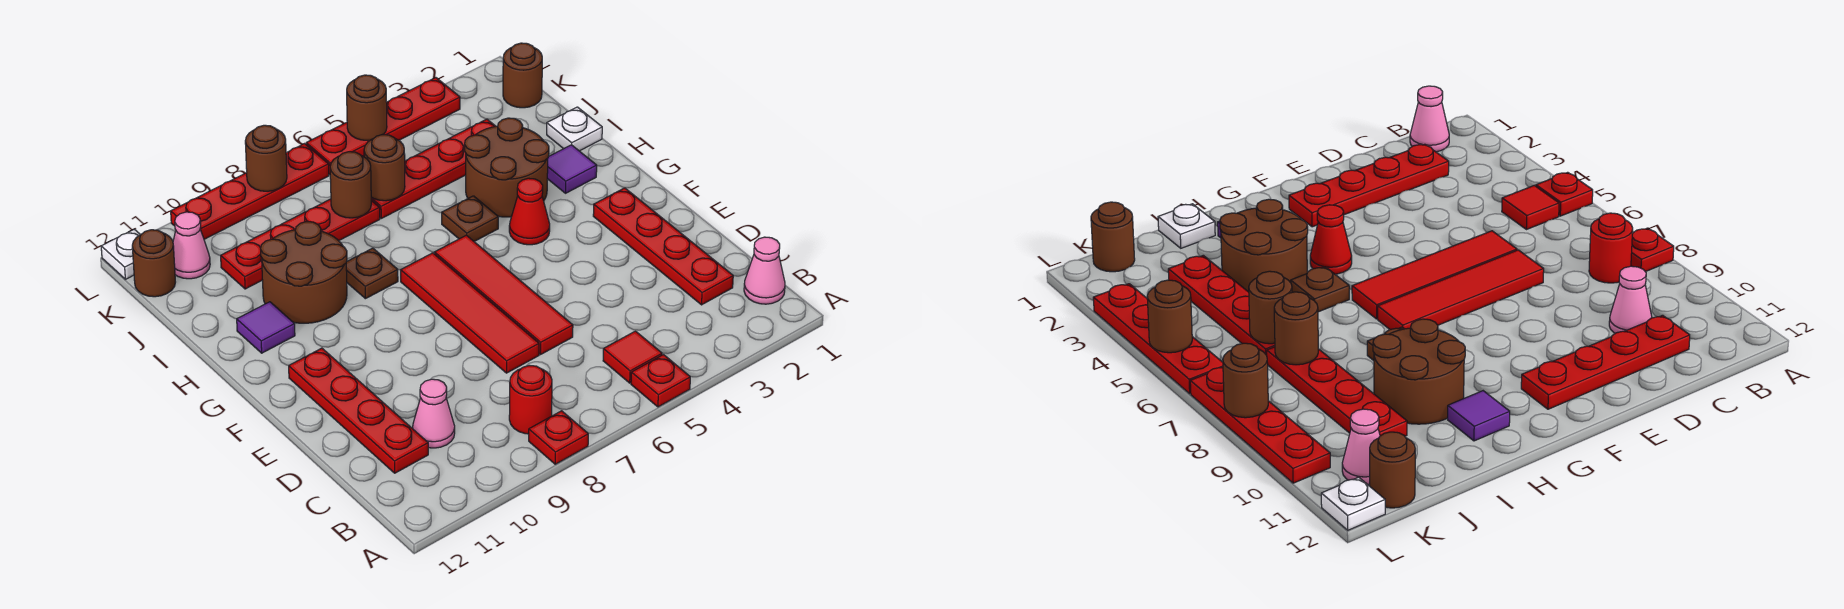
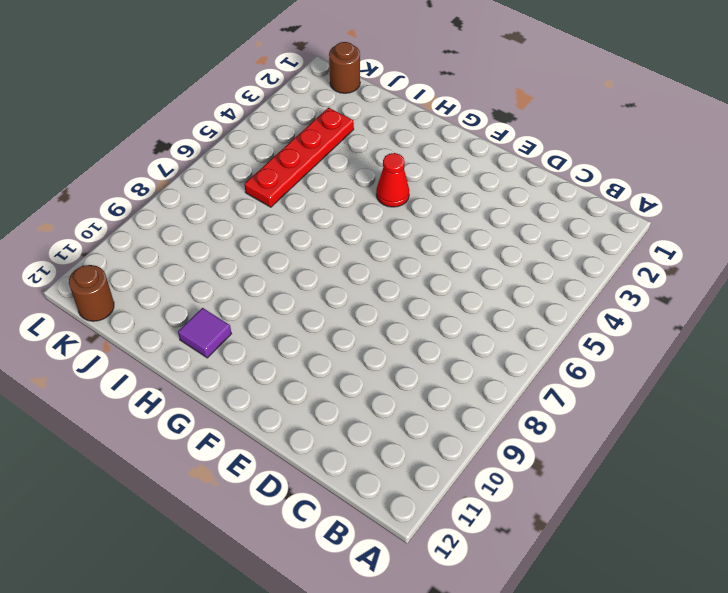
none -> red 1x1 plate [631,355,690,407]
none -> red 1x1 plate [529,411,588,464]
none -> pink 1x1 cone [744,237,785,304]
none -> red 1x1 tile [603,331,662,383]

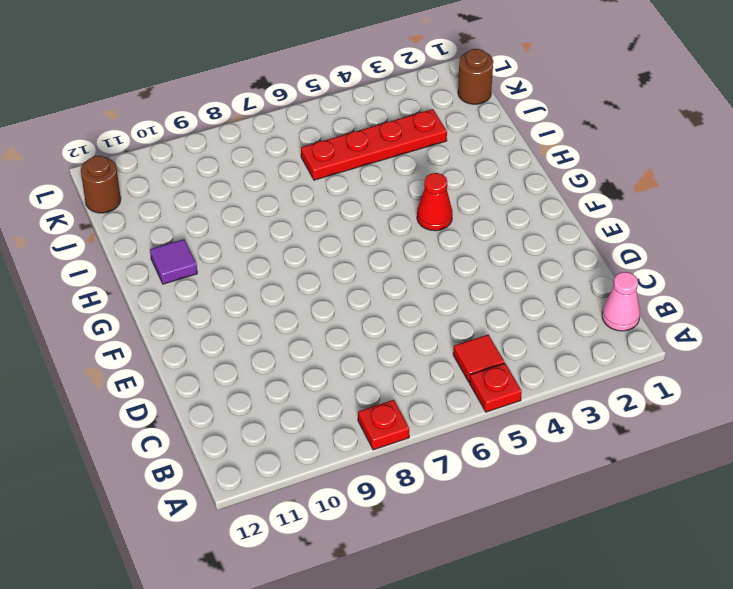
none -> red 1x1 round brick [509,365,552,434]
none -> red 1x4 plate [593,188,733,305]
none -> pink 1x1 cone [412,379,455,448]
none -> red 1x4 plate [289,348,428,473]

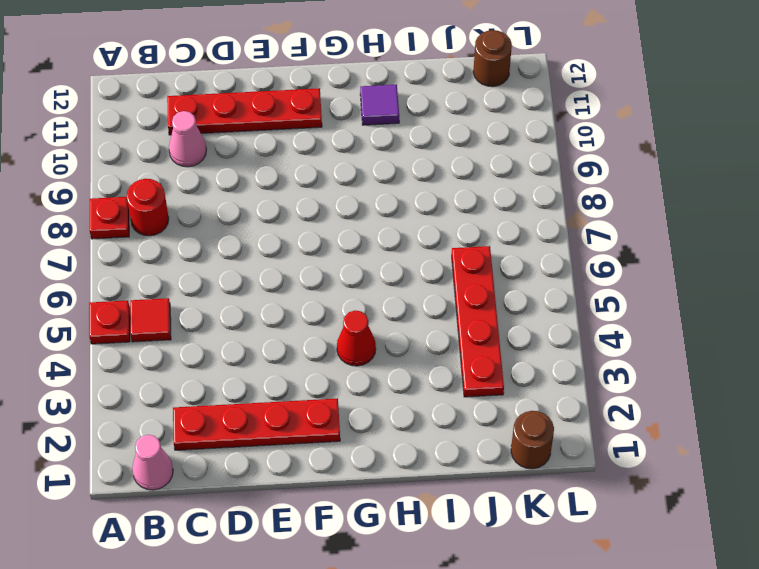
none -> red 1x4 tile [434,235,573,355]
none -> red 1x4 tile [401,253,539,373]
none -> purple 1x1 tile [547,145,597,193]
none -> brown 2x2 round brick [465,118,549,217]

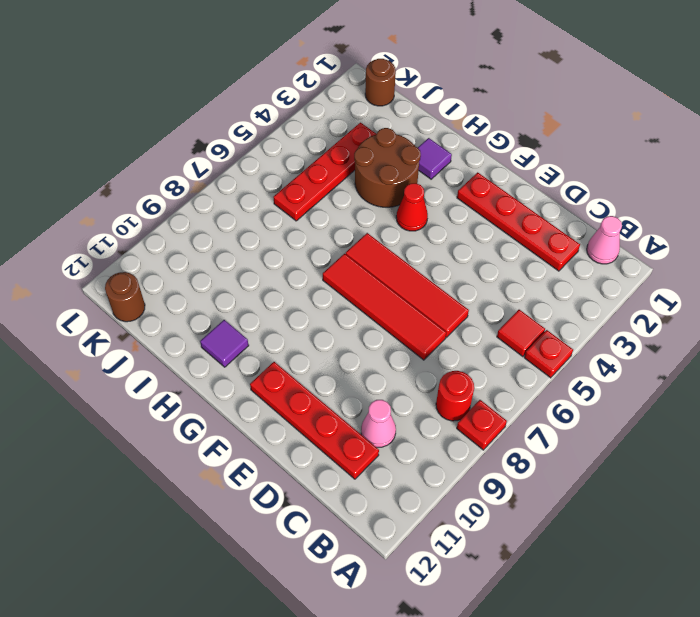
none -> brown 1x1 plate [442,196,498,241]
none -> brown 1x1 plate [346,248,398,299]
none -> brown 2x2 round brick [261,222,347,323]
none -> white 1x1 plate [547,107,602,151]

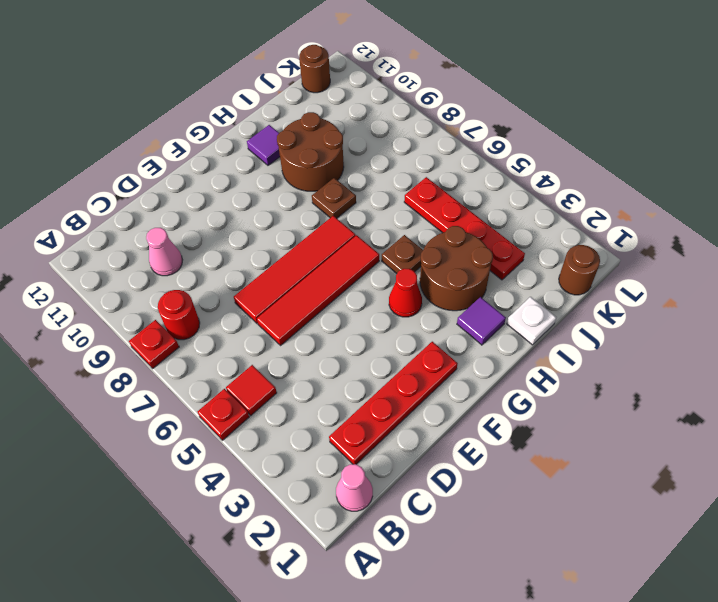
none -> red 1x4 plate [289,348,428,473]
none -> red 1x4 plate [221,199,380,289]
none -> pink 1x1 cone [173,212,210,279]
none -> red 1x4 plate [306,78,460,175]

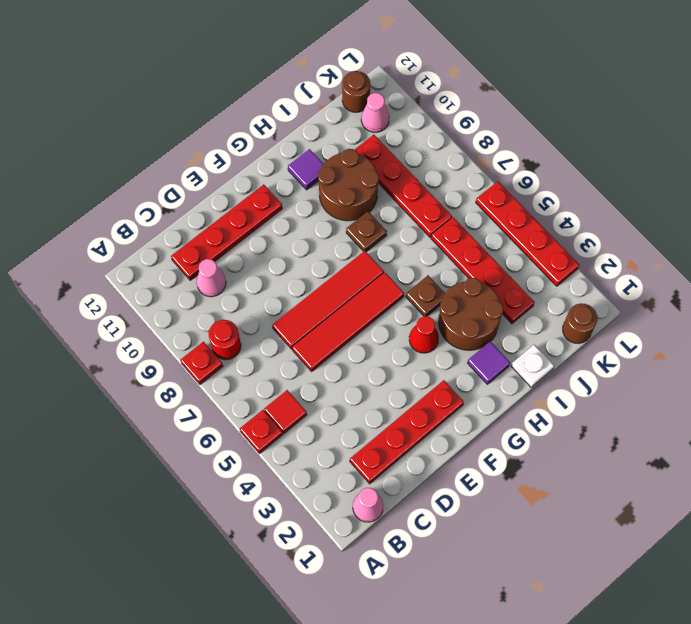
none -> red 1x4 plate [171,144,329,239]
none -> white 1x1 plate [101,229,140,279]
none -> brown 1x1 round brick [364,135,405,201]
none -> brown 1x1 round brick [330,152,371,218]

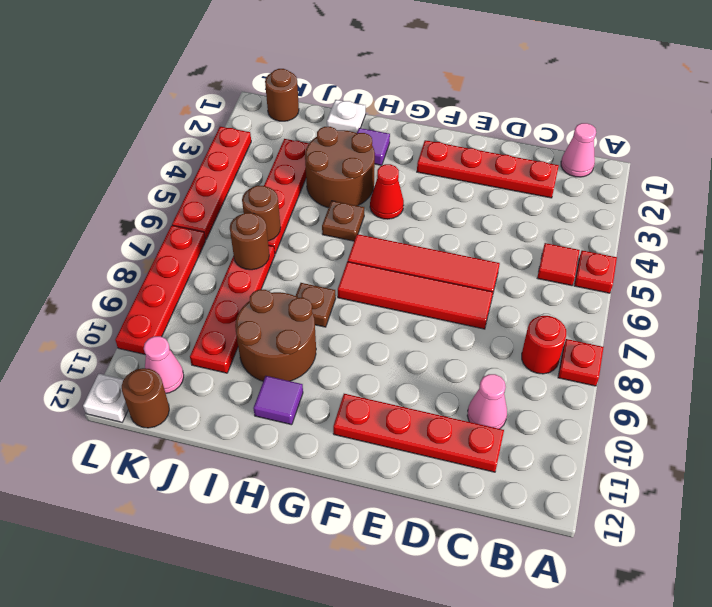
none -> brown 1x1 round brick [347,75,387,140]
none -> brown 1x1 round brick [245,125,287,191]

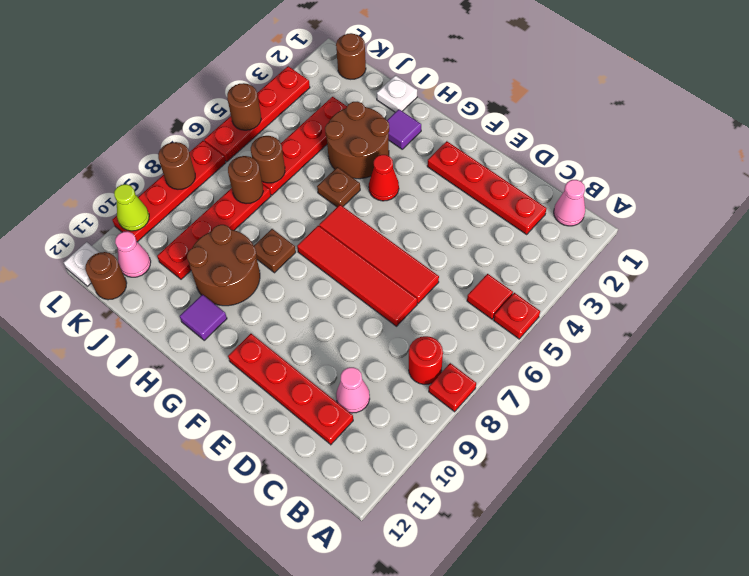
lime 1x1 cone [114,184,149,231] -> none

